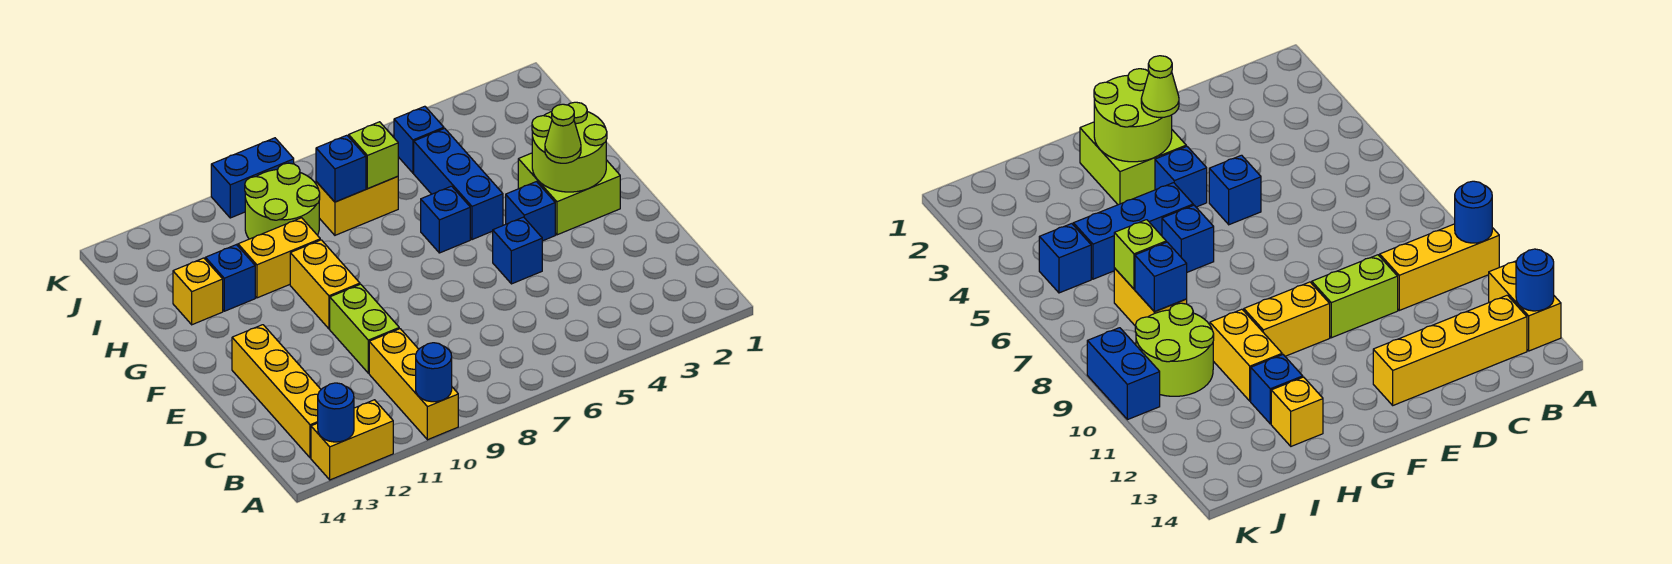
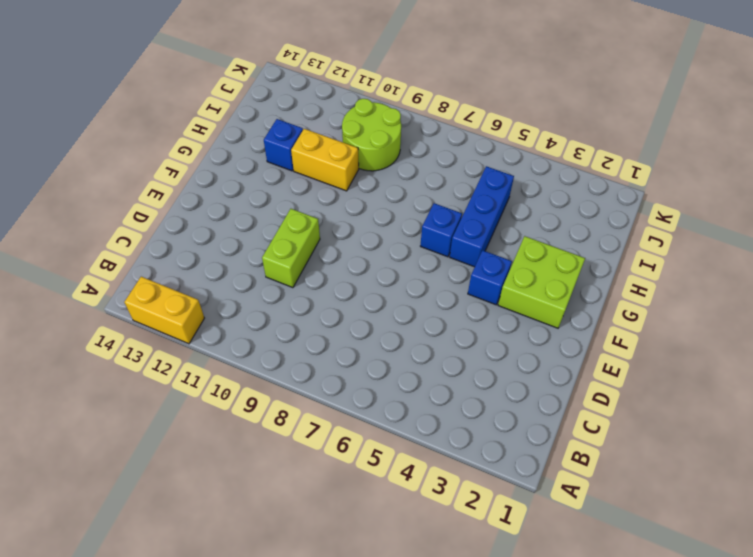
none -> yellow 1x3 brick [369,329,458,440]
none -> yellow 1x4 brick [232,325,321,458]
none -> blue 1x1 brick [493,217,542,284]

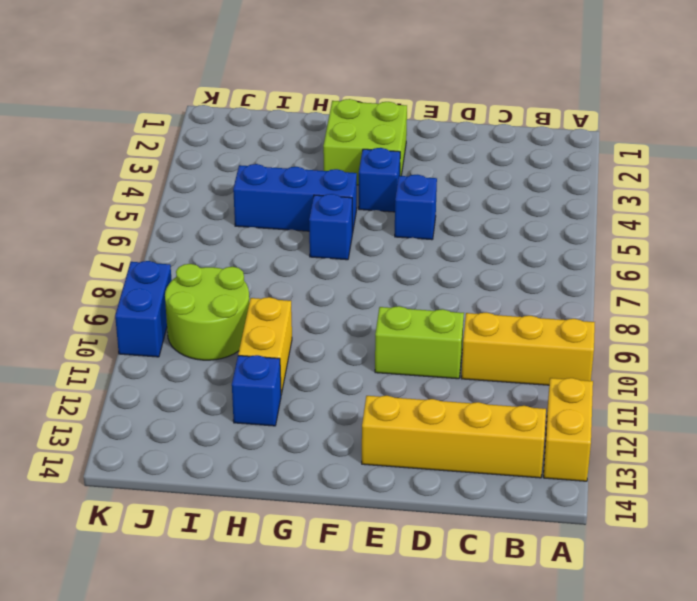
none -> yellow 1x2 brick [290,240,360,329]
none -> yellow 1x1 brick [173,258,223,325]
none -> yellow 1x2 brick [316,176,398,235]

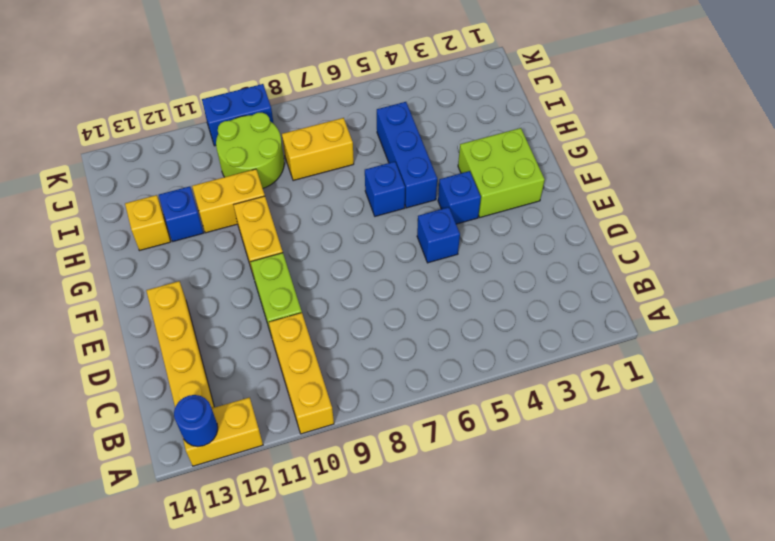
none -> blue 1x1 brick [394,106,444,173]
none -> blue 1x1 round brick [416,343,452,402]
none -> lime 2x2 round brick [532,102,607,192]

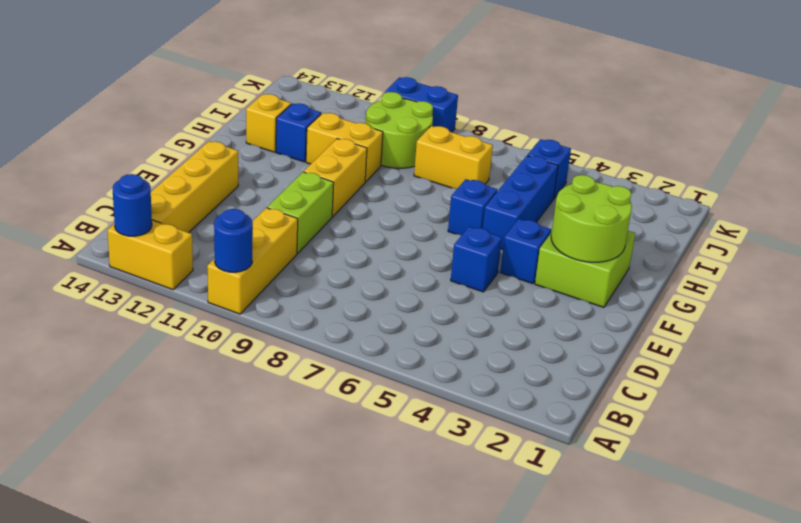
none -> lime 1x1 brick [349,122,398,189]
none -> blue 1x1 brick [316,135,366,202]
none -> lime 1x1 cone [545,104,581,163]

